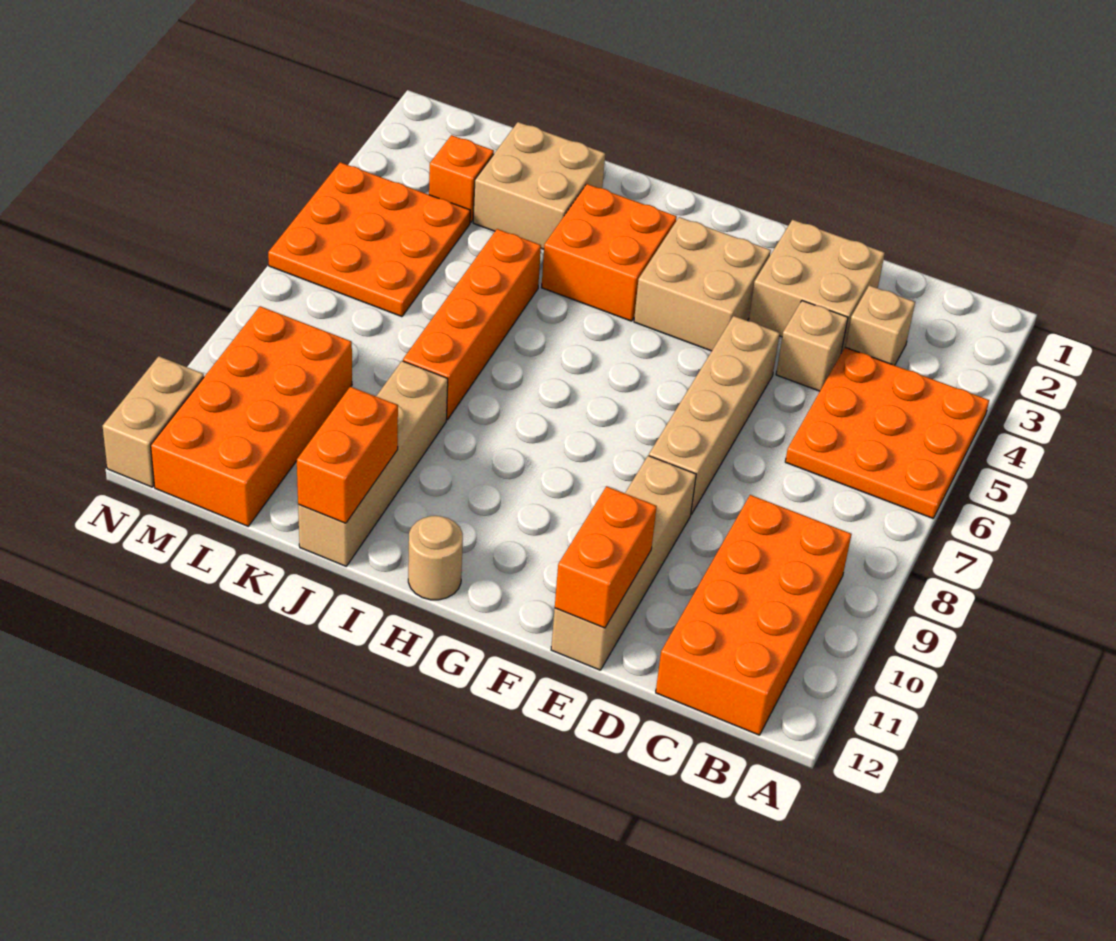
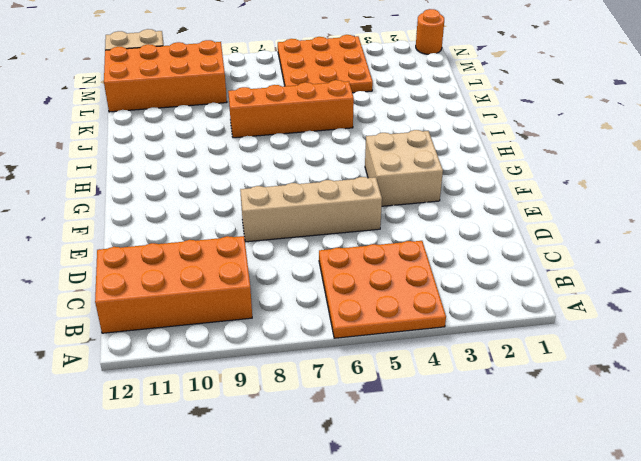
orange 1x1 round brick [416,9,444,54] -> none
none -> tan 1x1 brick [846,285,915,365]
none -> tan 2x2 brick [749,220,885,353]
none -> tan 1x1 brick [776,301,848,391]

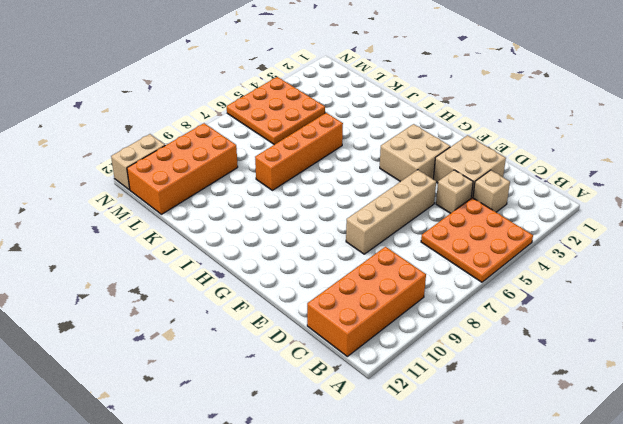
none -> tan 1x4 brick [551,456,696,670]
none -> orange 2x2 brick [542,184,677,321]
none -> tan 1x1 round brick [408,516,463,600]

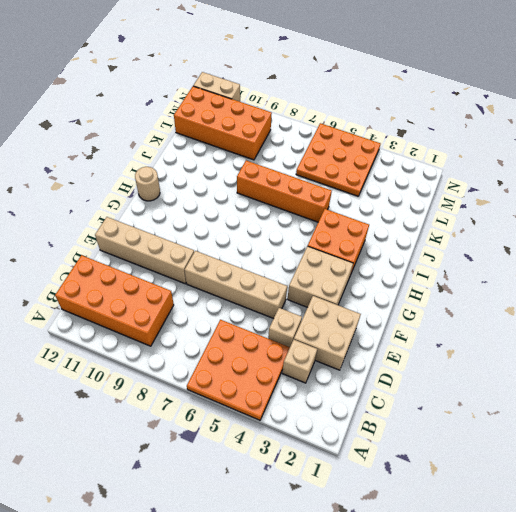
none -> tan 2x2 brick [473,122,605,249]
none -> tan 1x4 brick [298,361,448,566]
none -> orange 1x1 brick [429,135,494,222]

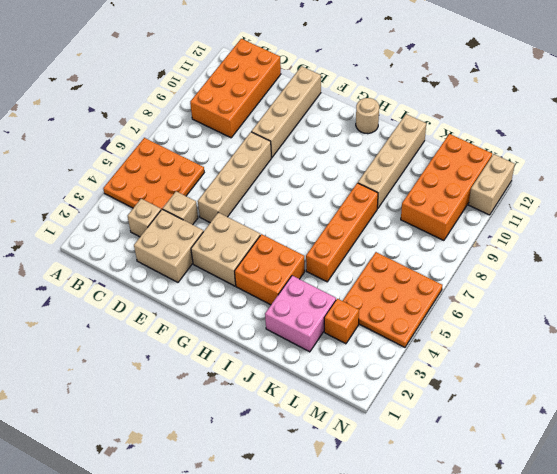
pink 2x2 brick [265,276,336,352] -> tan 2x2 brick [473,122,605,249]
none -> orange 1x2 brick [555,486,657,628]
none -> orange 1x2 brick [297,387,398,523]

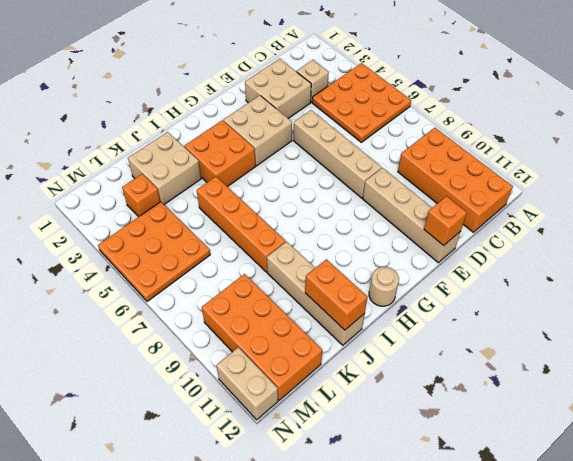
orange 1x1 brick [424,196,467,246] -> orange 1x2 brick [555,486,657,628]
none -> tan 1x1 brick [776,301,848,391]

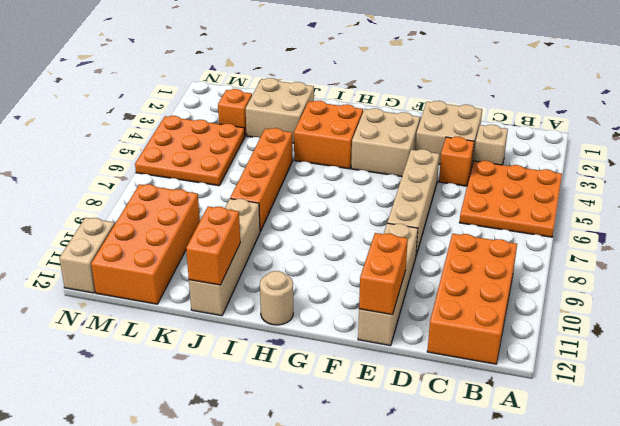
orange 1x1 brick [439,137,474,186] -> tan 1x1 brick [776,301,848,391]

